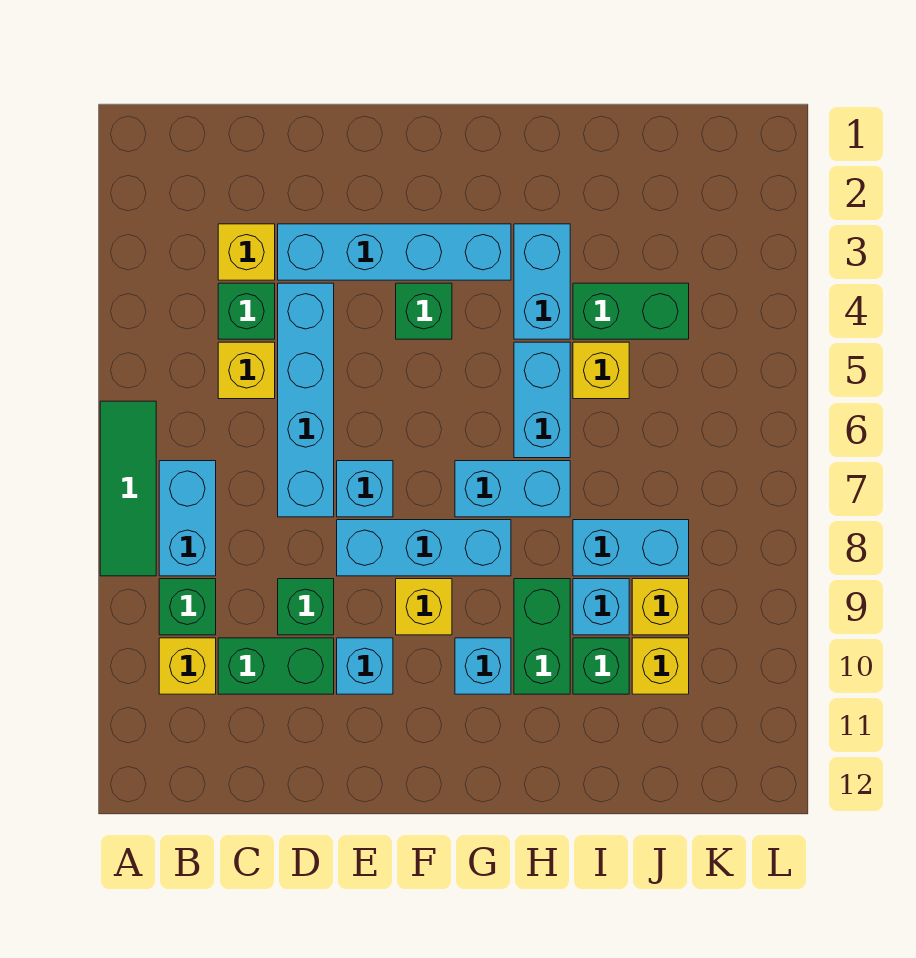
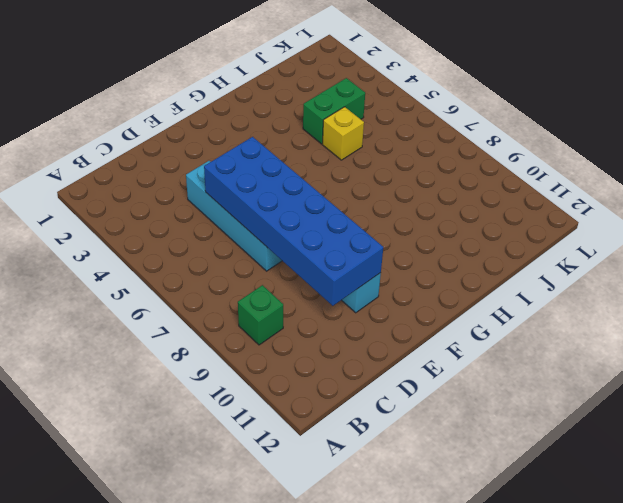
blue 2x6 brick [204,137,383,306] -> none
none -> green 1x3 tile [100,401,156,576]
none -> cyan 1x2 brick [159,461,216,576]
none -> yellow 1x1 brick [159,638,216,694]

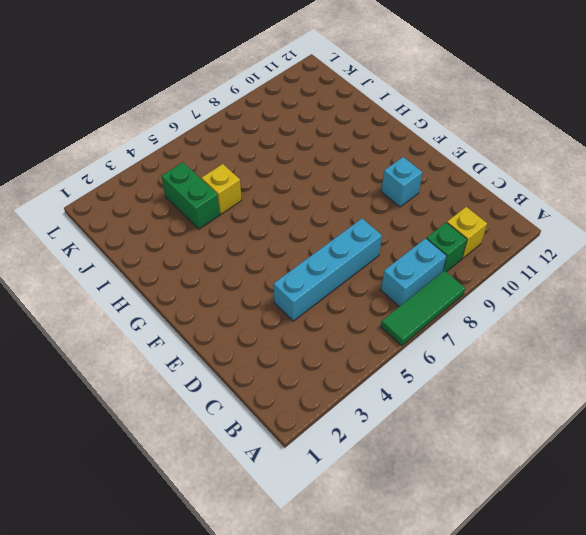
none -> yellow 1x1 brick [218,224,275,280]
none -> green 1x1 brick [218,283,275,339]
none -> yellow 1x1 brick [218,342,275,399]

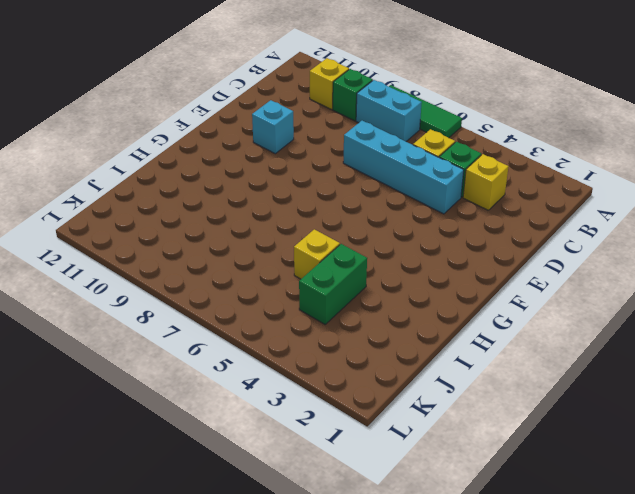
none -> green 1x2 brick [218,638,334,694]
none -> cyan 1x4 brick [278,224,511,280]
none -> green 1x1 brick [278,579,334,635]

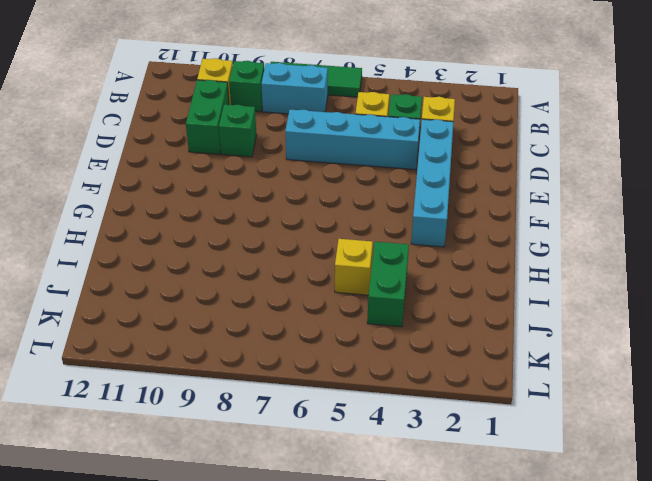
none -> cyan 1x1 brick [337,461,393,517]
none -> cyan 1x3 brick [337,520,511,576]
none -> cyan 1x1 brick [337,638,393,694]

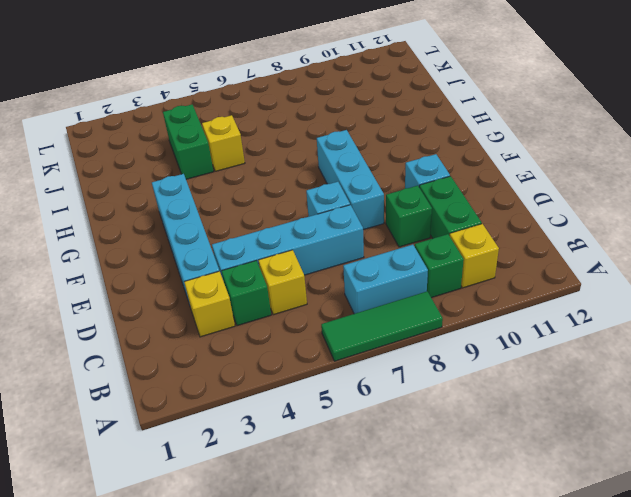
none -> green 1x1 brick [396,283,452,339]
none -> yellow 1x1 brick [396,579,452,635]
none -> cyan 1x2 brick [455,461,570,517]

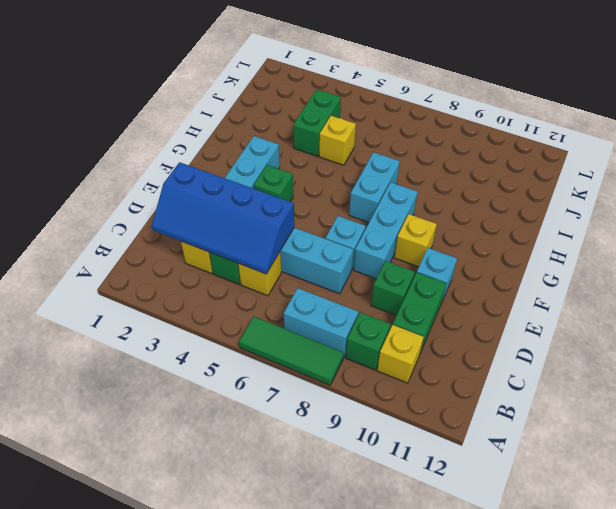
blue 2x4 slope [152,162,294,274] -> none
none -> cyan 1x1 brick [455,638,511,694]
none -> cyan 1x2 brick [514,224,570,339]
none -> cyan 1x2 brick [514,342,570,458]

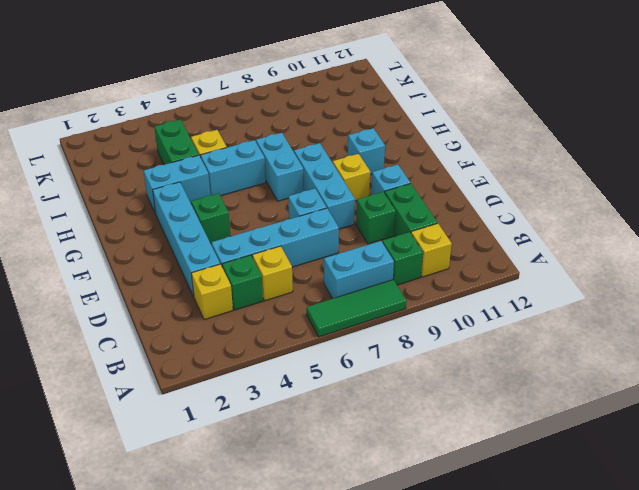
none -> green 1x2 brick [514,579,570,694]
none -> cyan 1x2 brick [573,520,689,576]
none -> cyan 1x1 brick [573,579,629,635]

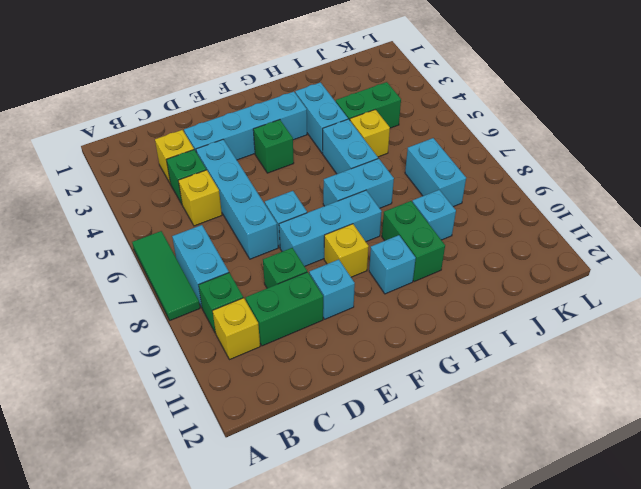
cyan 1x2 brick [405,138,466,207] -> cyan 1x2 brick turned to [573,520,689,576]
none -> green 1x1 brick [573,638,629,694]
none -> yellow 1x1 brick [632,579,689,635]
none -> yellow 1x1 brick [632,638,689,694]

